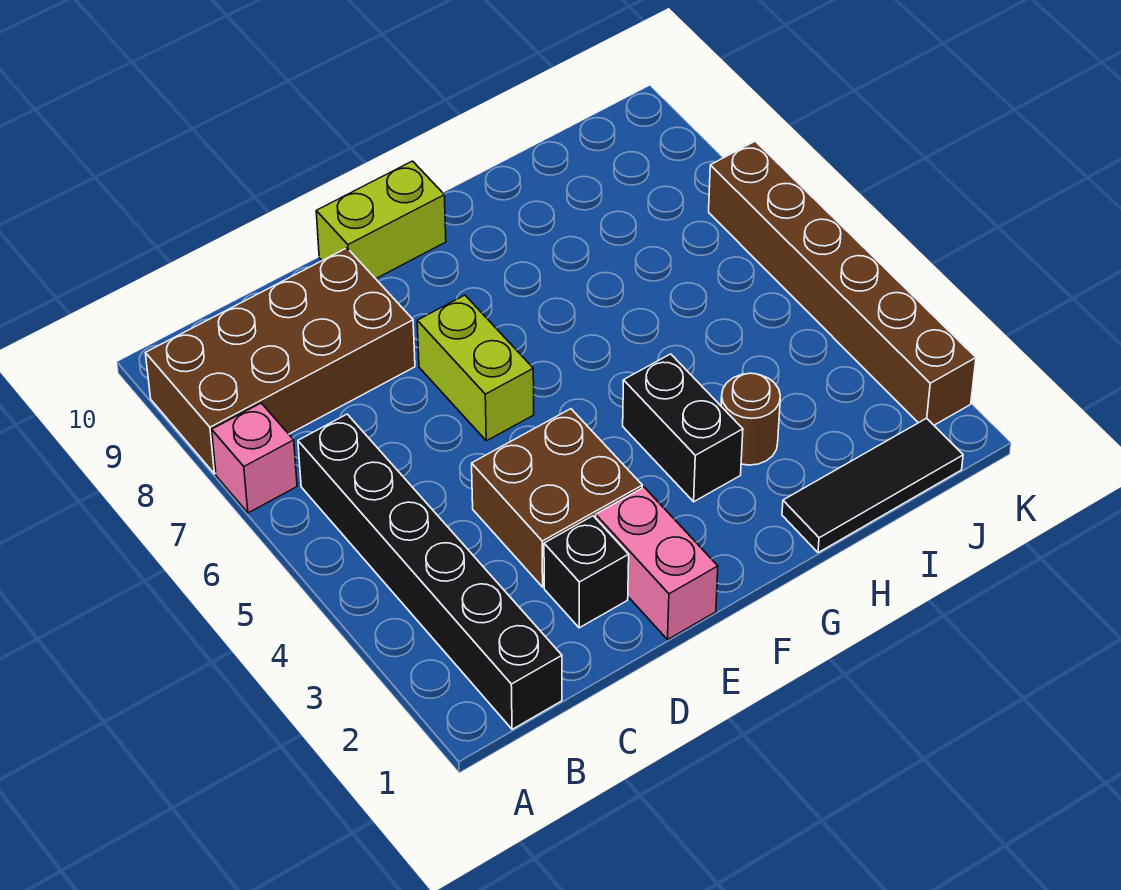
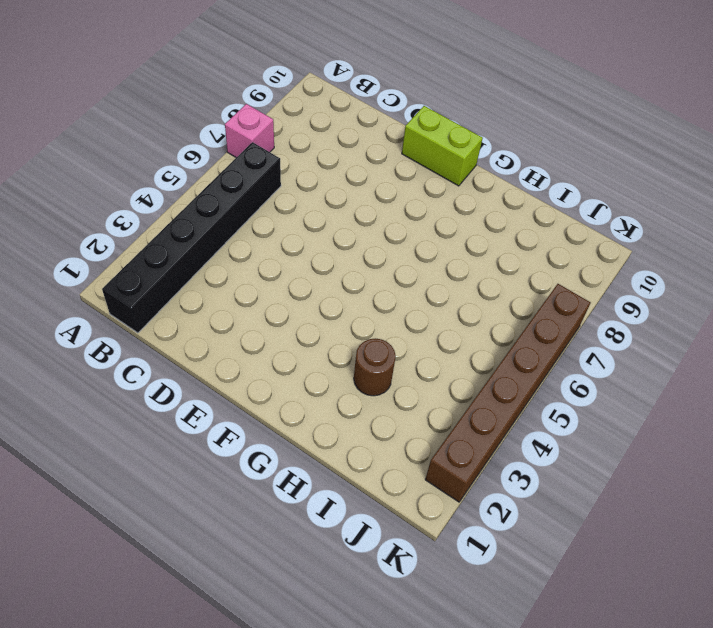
none -> brown 2x4 brick [146,248,415,474]
none -> black 1x1 brick [544,516,629,628]
none -> brown 2x2 brick [472,409,642,587]

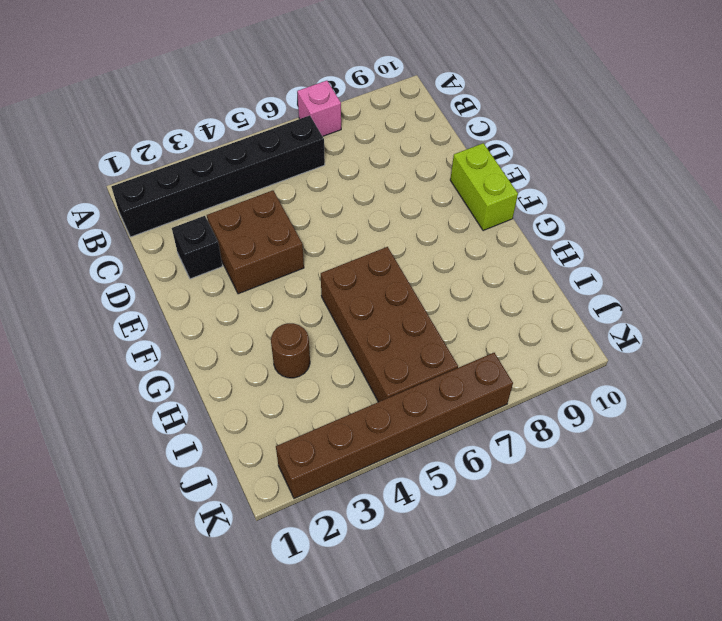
brown 2x4 brick [321,247,458,402] -> brown 2x4 brick moved to [146,248,415,474]
none -> pink 1x2 brick [596,487,718,639]
none -> lime 1x2 brick [417,295,534,441]
none -> black 1x2 brick [623,354,743,502]

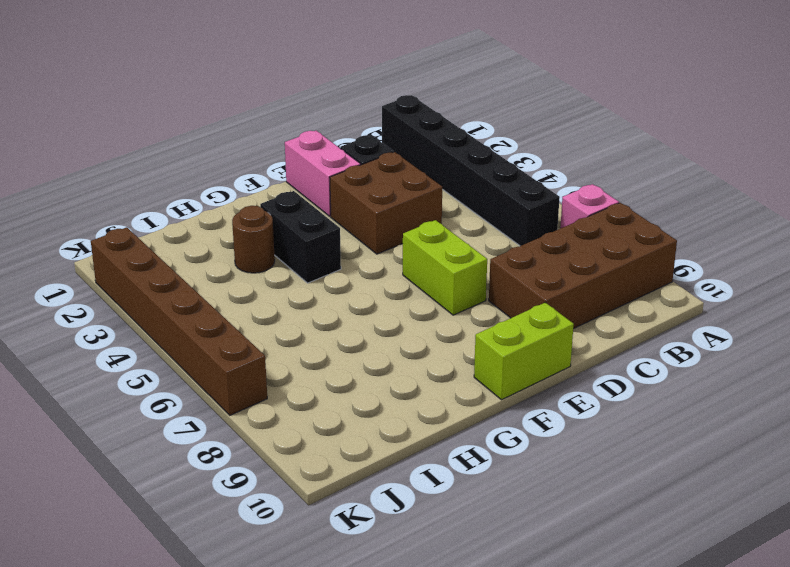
none -> black 1x3 tile [782,418,963,553]

